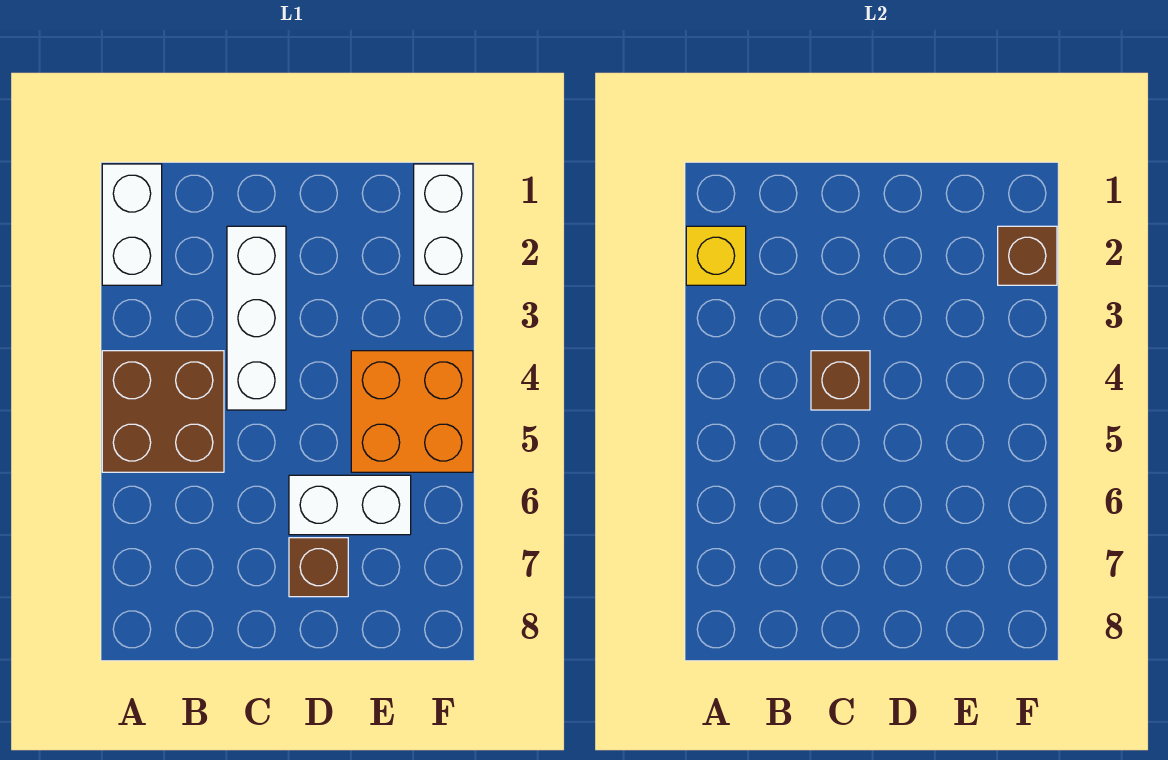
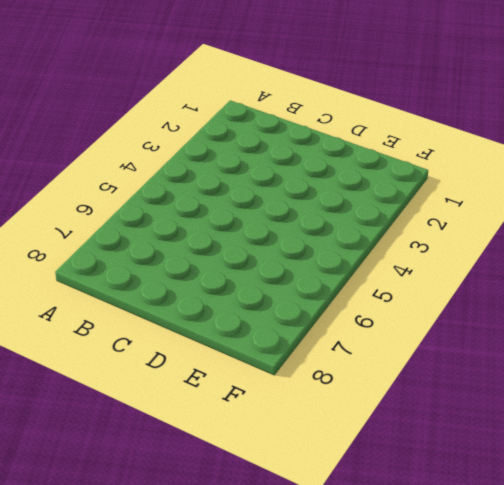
none -> white 1x2 brick [102,164,162,285]
none -> brown 2x2 brick [102,351,224,472]

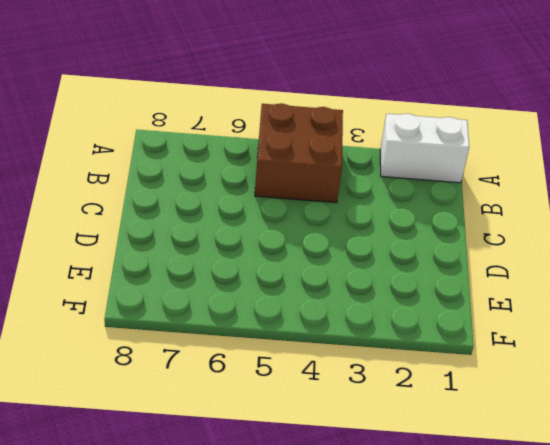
none -> white 1x3 brick [227,226,286,410]
none -> white 1x2 brick [289,475,411,535]

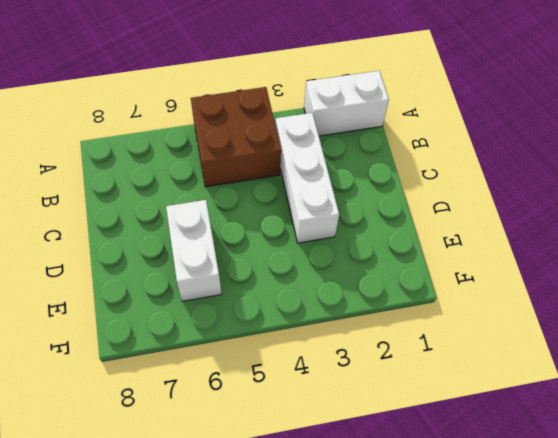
white 1x3 brick [275,113,339,243] -> white 1x3 brick turned to [227,226,286,410]
none -> brown 1x1 brick [289,538,348,597]
none -> orange 2x2 brick [351,351,473,472]

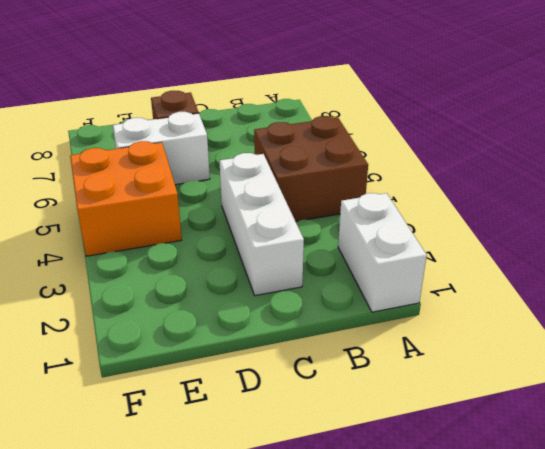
none -> white 1x2 brick [414,164,473,285]
none -> yellow 1x1 brick [686,226,746,285]

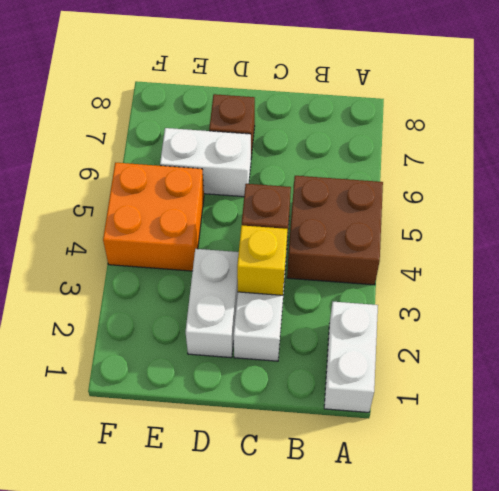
yellow 1x1 brick [237,225,287,295] -> yellow 1x1 brick moved to [686,226,746,285]
white 1x2 brick [186,249,239,358] -> white 1x2 brick moved to [414,164,473,285]
none -> brown 1x1 brick [998,226,1057,285]

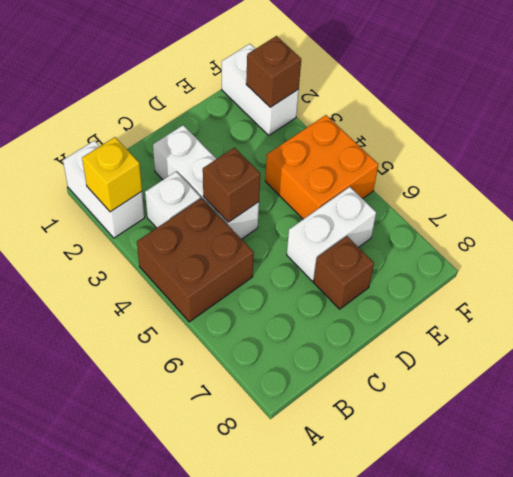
white 1x1 brick [145,172,201,228] -> none

